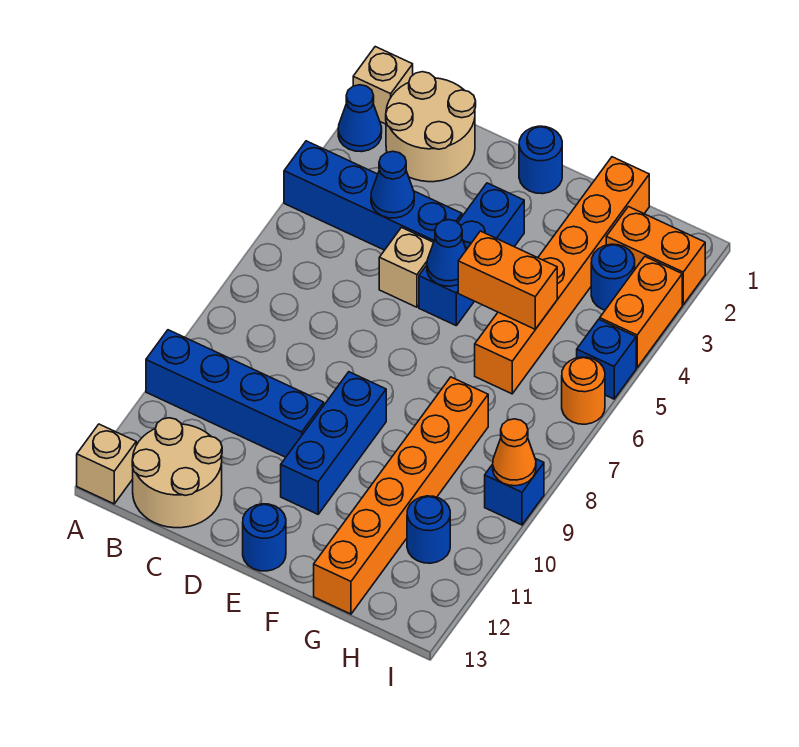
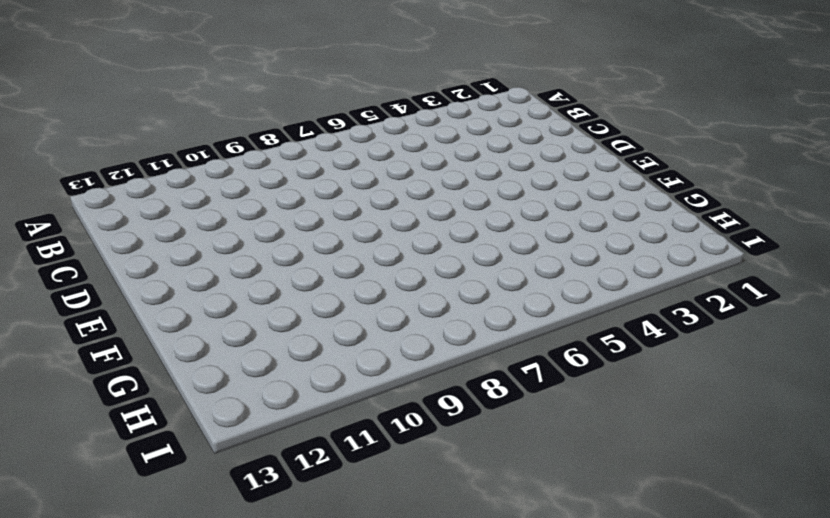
none -> tan 1x1 brick [353,47,413,124]
none -> blue 1x1 cone [338,85,382,152]
none -> blue 1x4 brick [284,141,462,250]

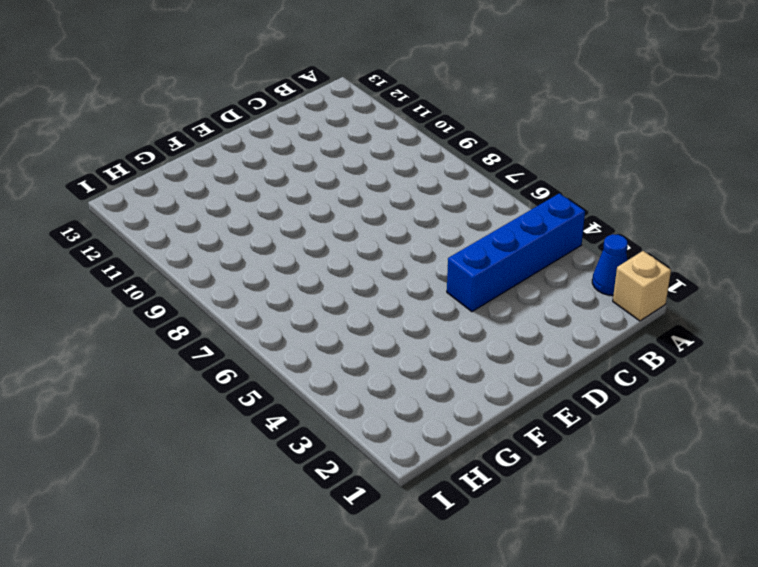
none -> blue 1x4 brick [146,330,324,457]
none -> tan 1x1 brick [77,424,136,504]
none -> tan 2x2 round brick [386,72,476,182]

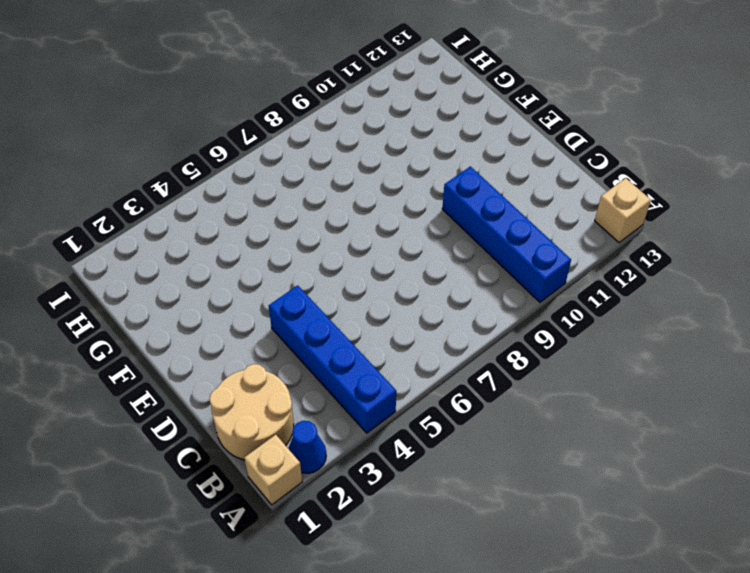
none -> tan 2x2 round brick [132,418,222,528]
none -> tan 1x1 brick [379,228,434,307]
none -> blue 1x1 round brick [519,126,562,194]

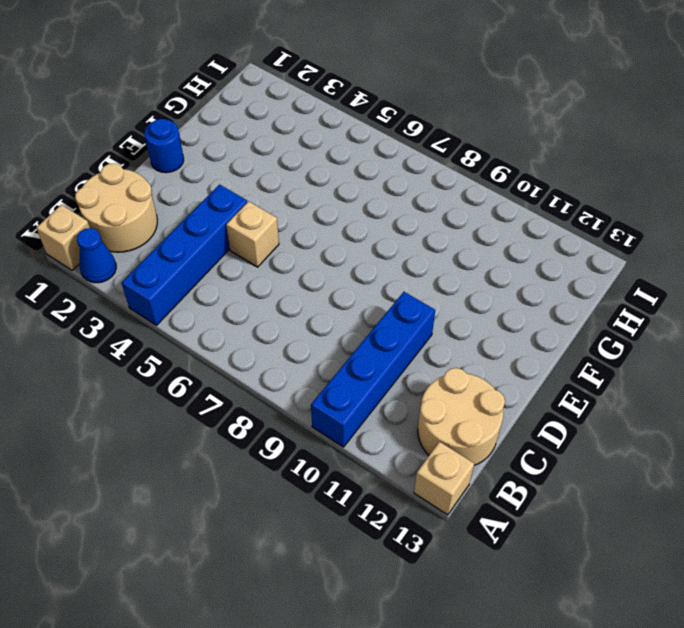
none -> blue 1x3 brick [419,183,524,325]
none -> blue 1x3 brick [281,372,386,514]
none -> blue 1x1 round brick [243,504,286,571]

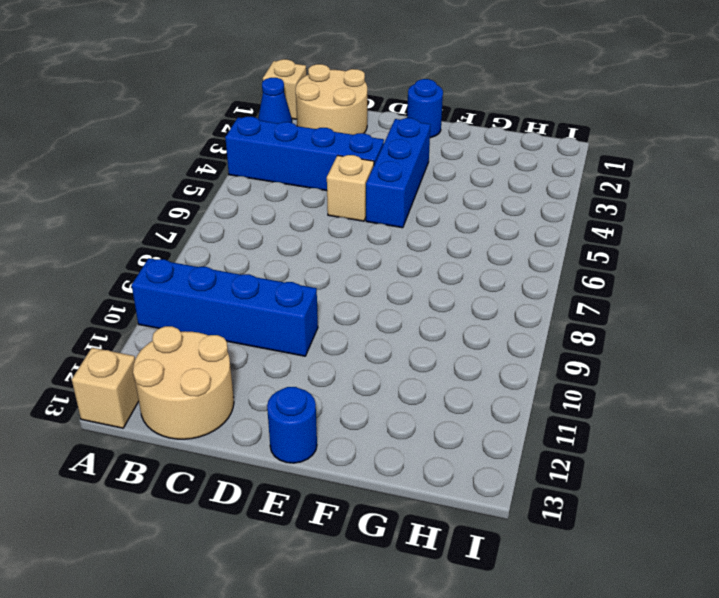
none -> blue 1x3 brick [281,372,386,514]
none -> orange 1x6 brick [475,157,649,394]
none -> orange 1x6 brick [314,377,488,614]

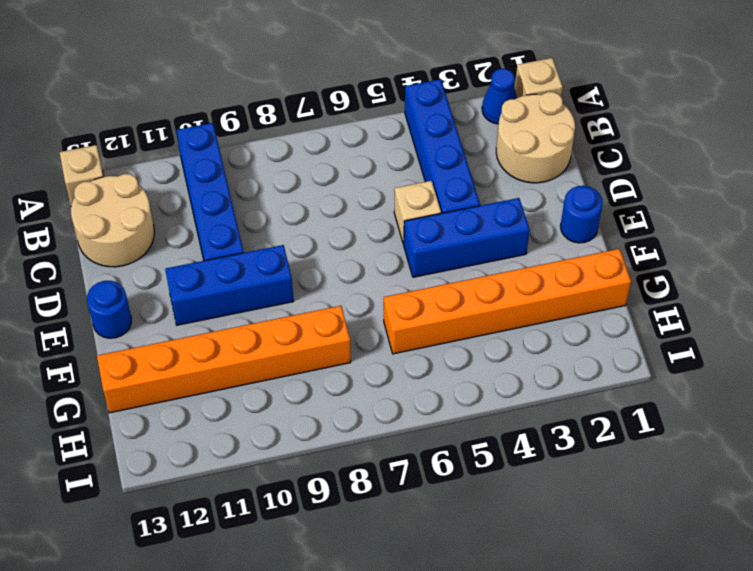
none -> orange 1x2 brick [606,207,705,305]
none -> blue 1x1 round brick [591,244,635,310]
none -> blue 1x1 round brick [407,496,450,563]

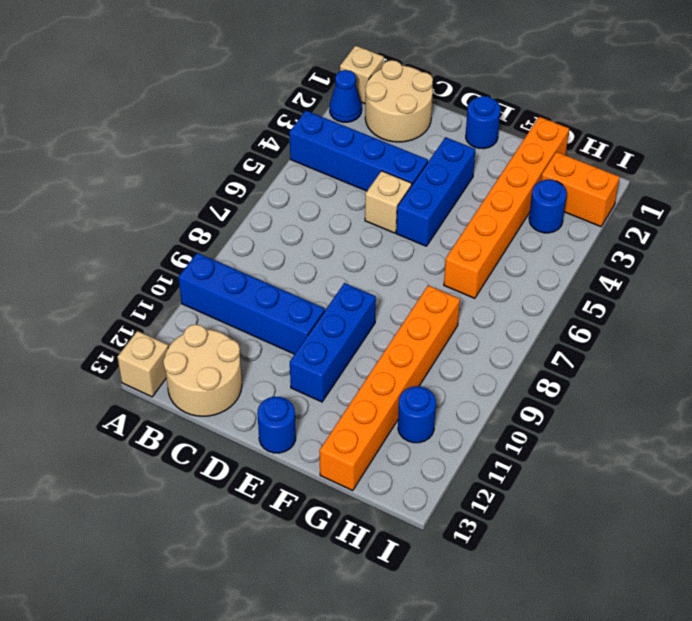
none -> orange 1x2 brick [600,257,682,368]
none -> blue 1x1 brick [577,319,636,399]
none -> orange 1x1 round brick [562,357,605,424]

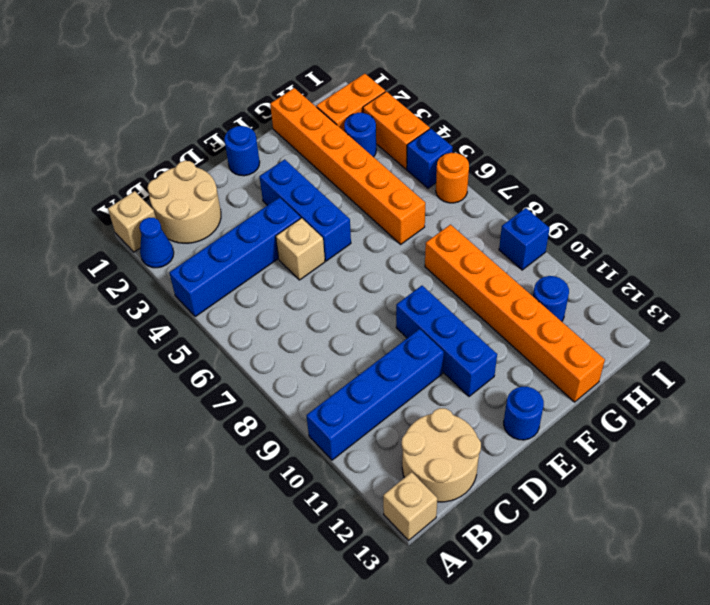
none -> blue 1x1 cone [371,151,414,218]
none -> blue 1x1 cone [427,220,466,286]
none -> orange 1x2 brick [458,231,557,329]

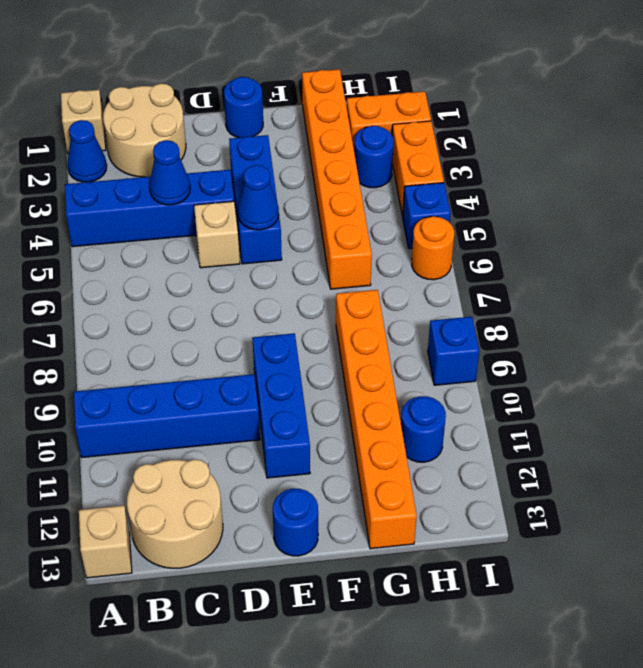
none -> orange 1x2 brick [458,231,557,329]
none -> orange 1x1 cone [493,419,536,486]

